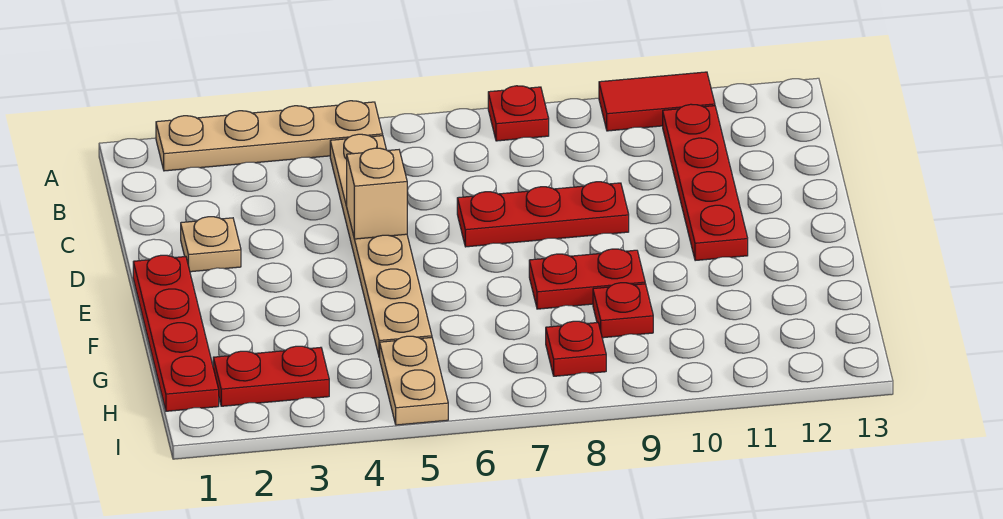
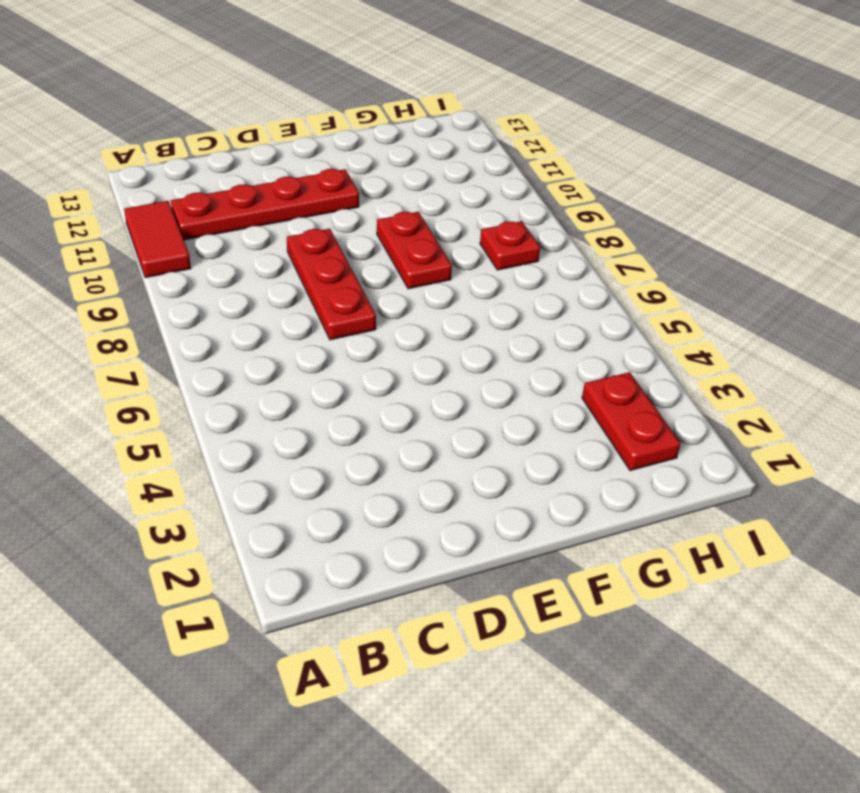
none -> tan 1x4 plate [156,101,383,171]
none -> red 1x1 plate [488,86,549,141]
none -> tan 1x6 plate [330,134,432,358]

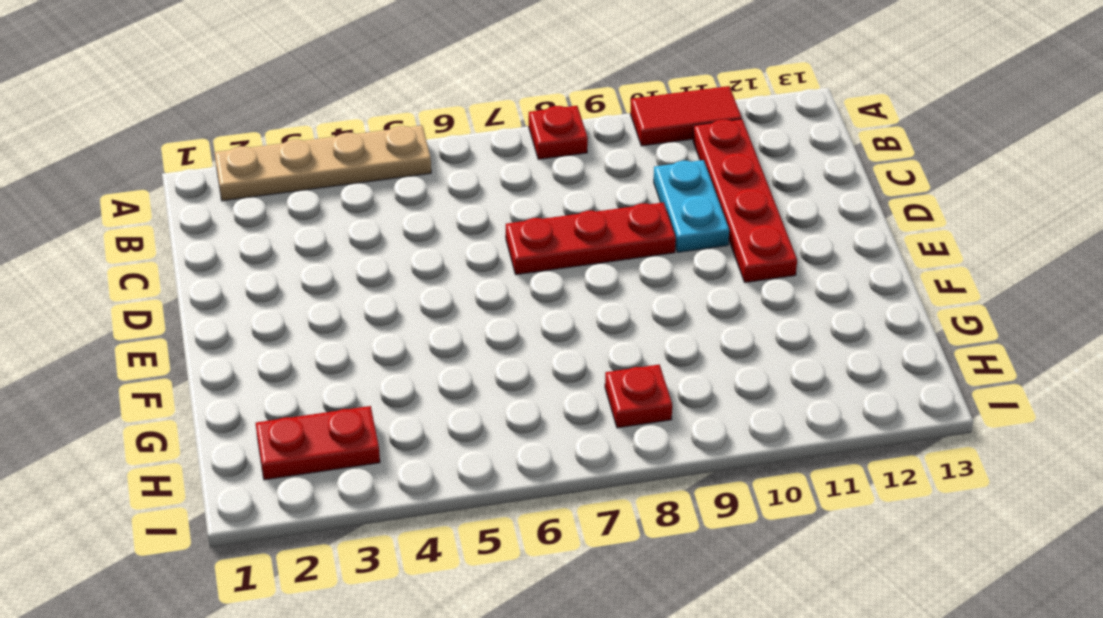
cyan 1x2 plate [654,160,729,252] -> none
none -> tan 1x6 plate [330,134,432,358]
none -> tan 1x1 plate [181,217,241,272]
none -> red 1x4 plate [133,255,219,411]

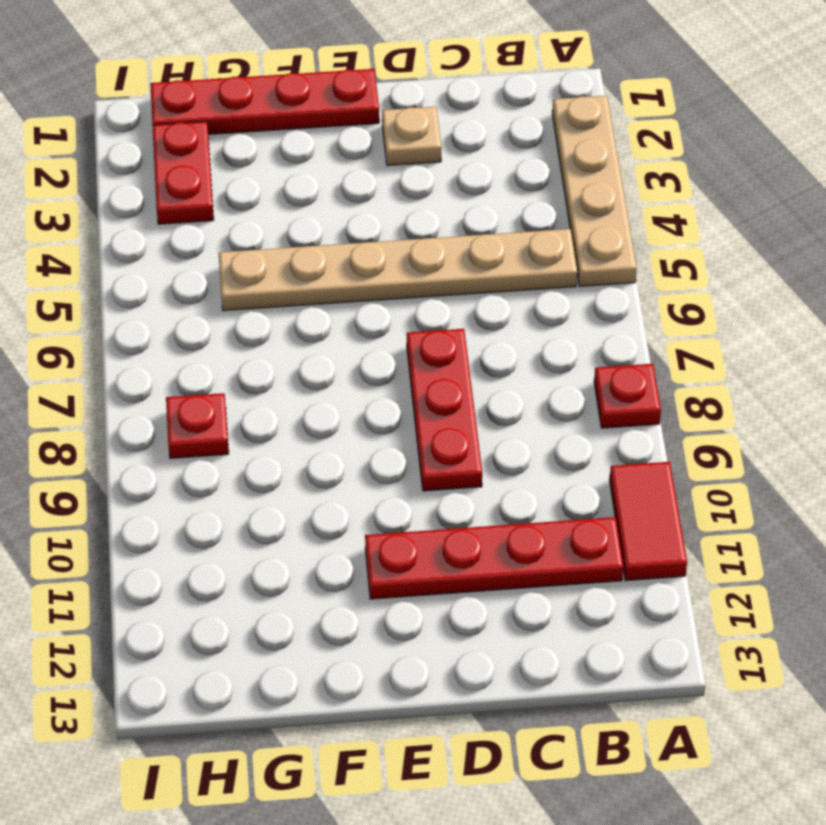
none -> red 1x2 plate [529,249,645,309]
none -> red 1x1 plate [593,283,653,338]
none -> tan 1x2 plate [380,336,448,425]

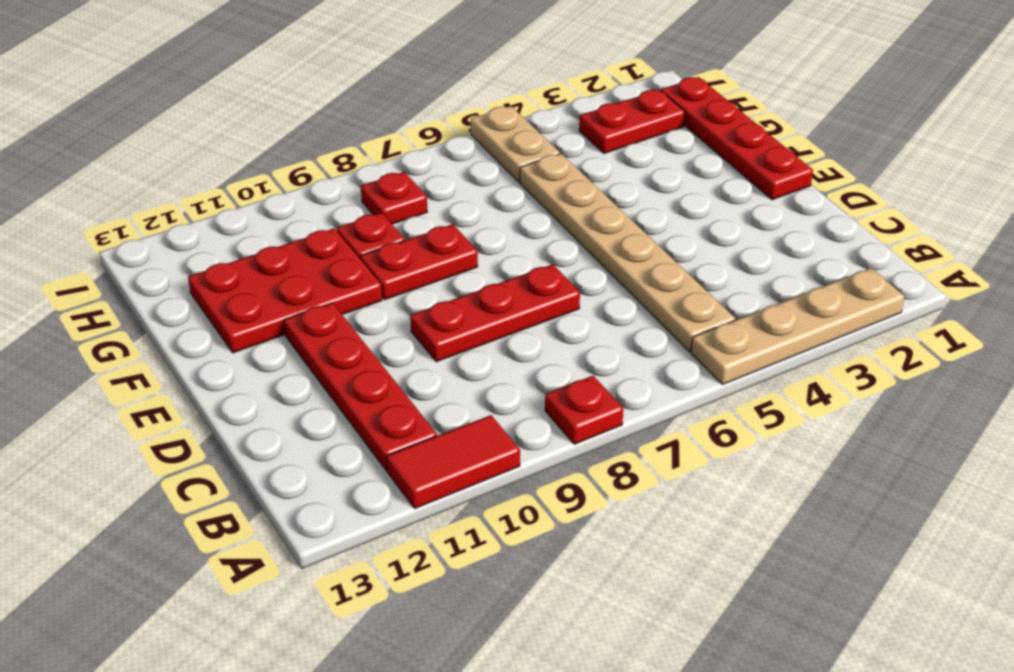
red 2x3 plate [188,229,382,353] -> none
none -> tan 1x1 plate [181,217,241,272]
none -> tan 1x1 brick [347,148,407,239]

